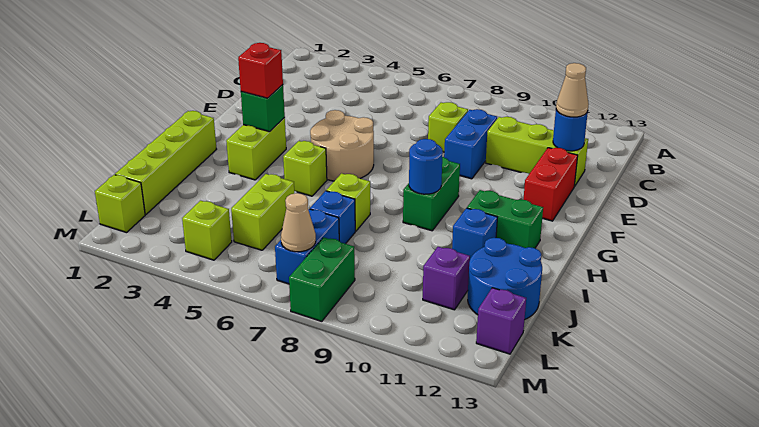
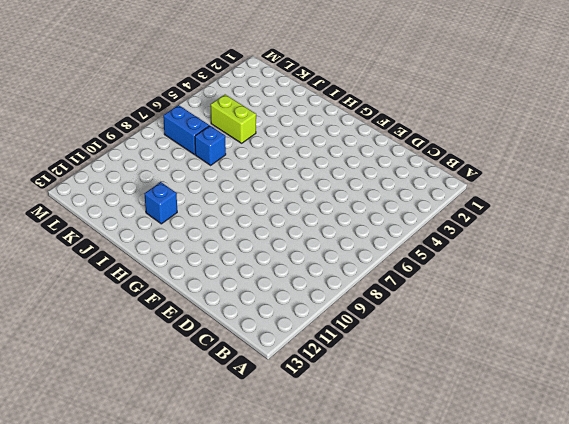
none -> lime 1x1 brick [428,102,468,152]
none -> blue 1x2 brick [444,109,497,179]
none -> lime 1x3 brick [486,117,588,186]

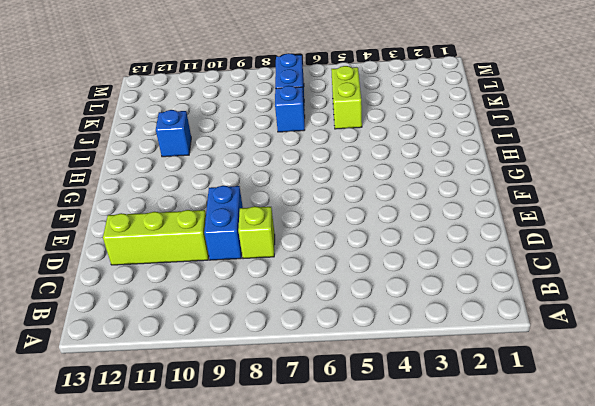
none -> red 1x2 brick [523,148,578,221]
none -> tan 2x2 round brick [310,110,374,181]
none -> lime 1x2 brick [226,118,286,180]

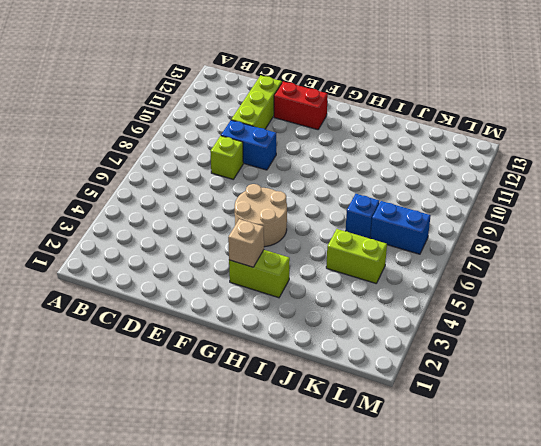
tan 1x1 brick [228,219,264,267] -> green 1x1 brick [241,85,285,132]
none -> green 1x2 brick [403,157,460,231]
none -> lime 1x4 brick [115,111,217,214]
none -> lime 1x1 brick [283,141,327,196]

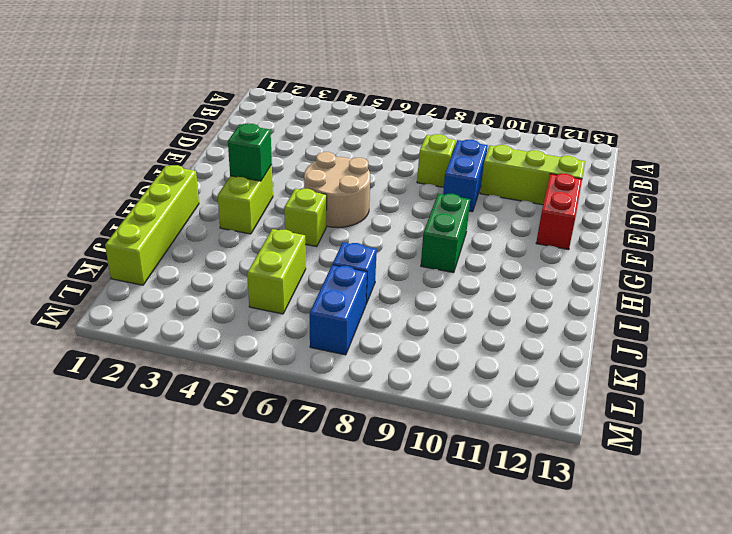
none -> green 1x2 brick [467,190,543,248]
none -> lime 1x1 brick [326,173,370,231]
none -> blue 1x1 brick [452,208,497,259]

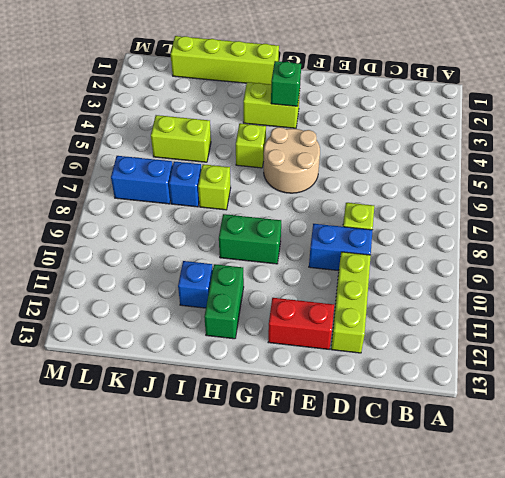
none -> blue 2x2 round brick [468,238,542,319]
none -> purple 1x1 brick [423,247,470,310]
none -> lime 1x1 brick [95,175,145,233]

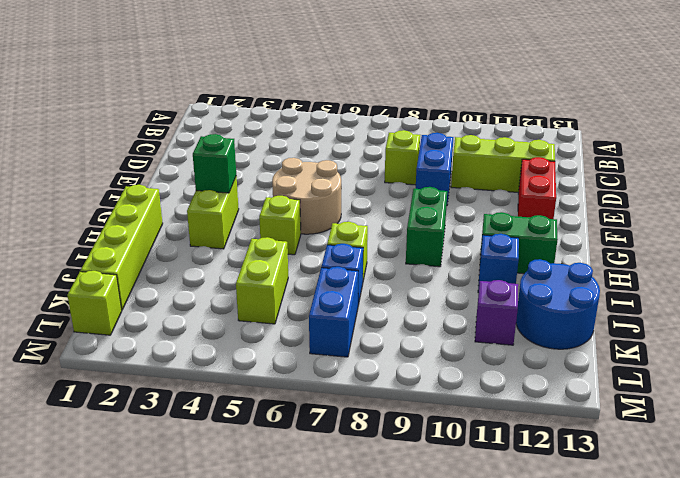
none -> lime 1x1 brick [182,201,232,260]
none -> green 1x2 brick [289,237,355,321]
none -> purple 1x1 brick [476,288,526,354]

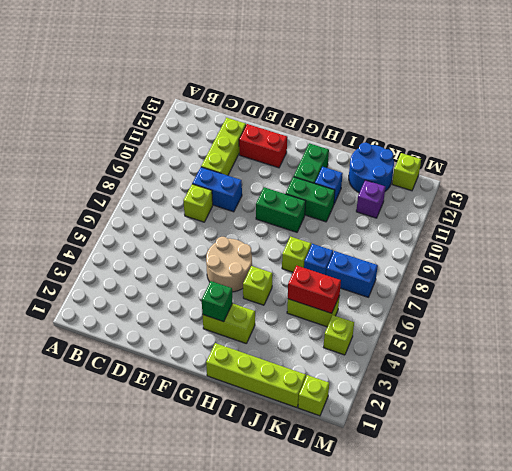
green 1x2 brick [286,177,335,222] -> green 1x2 brick moved to [289,237,355,321]
red 1x2 brick [288,266,341,313] -> none
lime 1x1 brick [392,153,421,191] -> purple 1x1 brick [476,288,526,354]
none -> blue 1x1 round brick [553,110,588,151]
none -> blue 1x1 round brick [409,139,443,194]
none -> tan 1x1 cone [281,193,316,252]

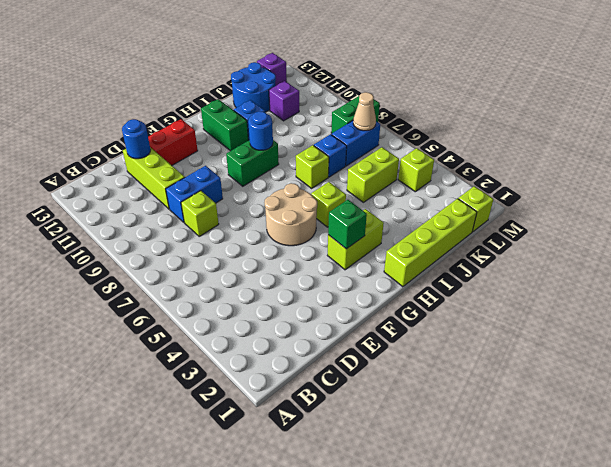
none -> tan 1x1 cone [556,63,589,117]
none -> red 1x1 brick [238,43,283,98]

